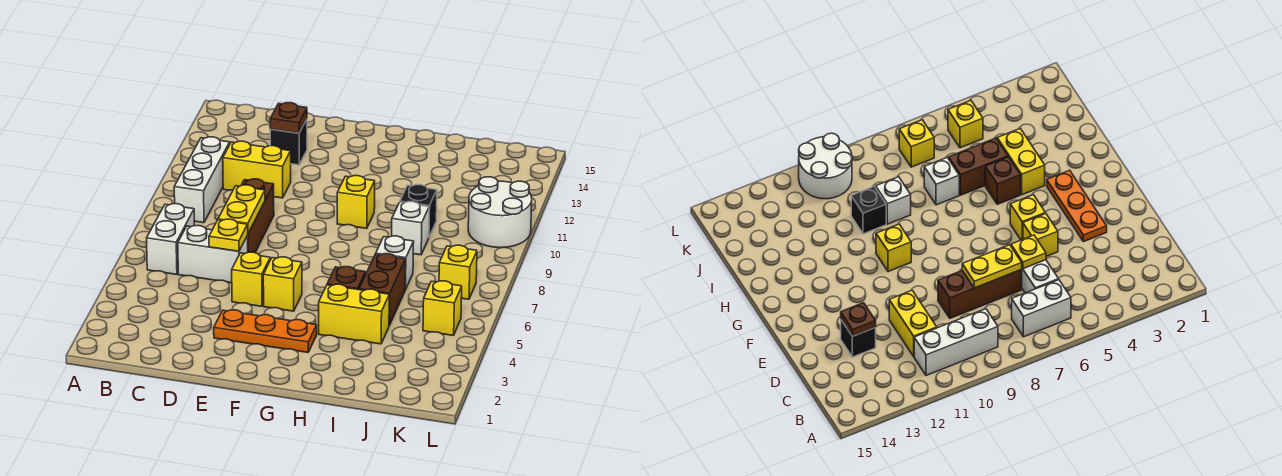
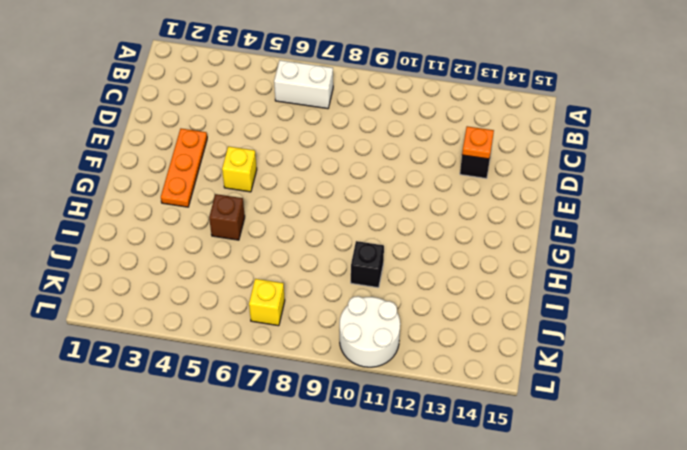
orange 1x1 plate [462,126,494,159] -> brown 1x1 plate [270,103,307,133]
none -> white 1x3 brick [174,137,230,223]
none -> white 1x2 brick [178,226,248,283]
none -> yellow 1x2 brick [223,141,291,198]

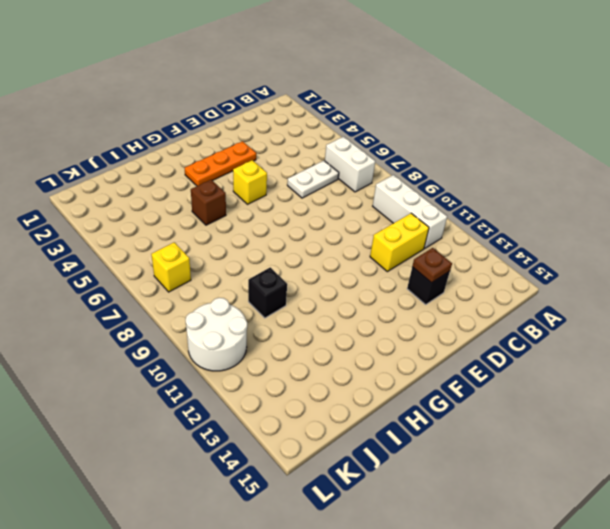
white 1x2 plate [287,161,339,198] -> white 1x2 brick [178,226,248,283]
none -> brown 1x3 brick [241,179,274,253]
none -> yellow 1x1 brick [232,252,270,306]
none -> yellow 1x1 brick [337,176,375,228]

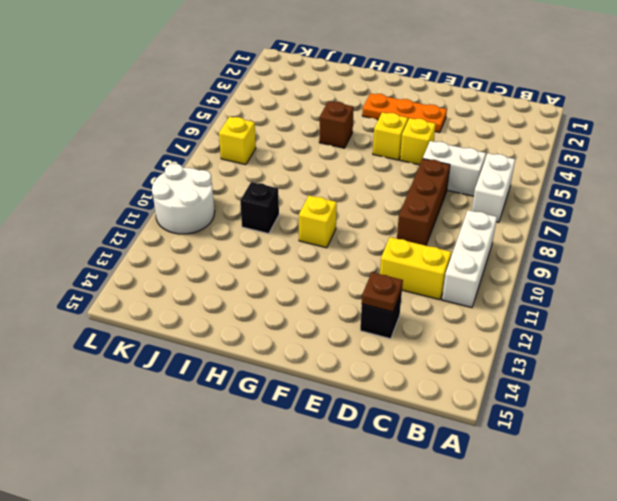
none -> yellow 1x2 brick [319,284,389,344]
none -> brown 1x2 brick [359,254,406,325]
none -> white 1x1 brick [376,236,414,290]

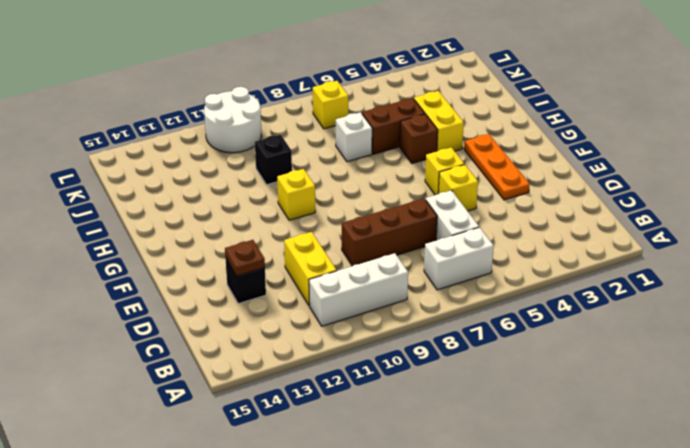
none -> white 1x1 brick [392,202,429,255]
none -> yellow 1x1 brick [423,281,462,336]
none -> yellow 1x1 plate [209,219,248,251]

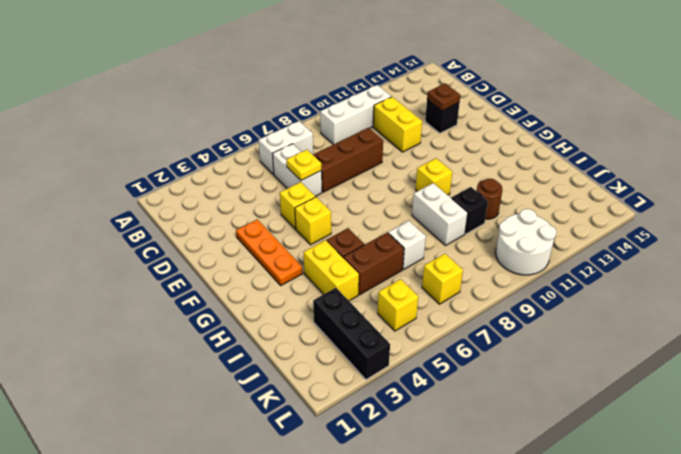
white 1x2 brick [412,183,468,246] -> white 1x1 brick [392,202,429,255]
brown 1x1 round brick [477,179,502,219] -> none
black 1x3 brick [313,288,390,380] -> none
none -> yellow 1x2 plate [218,185,265,233]

